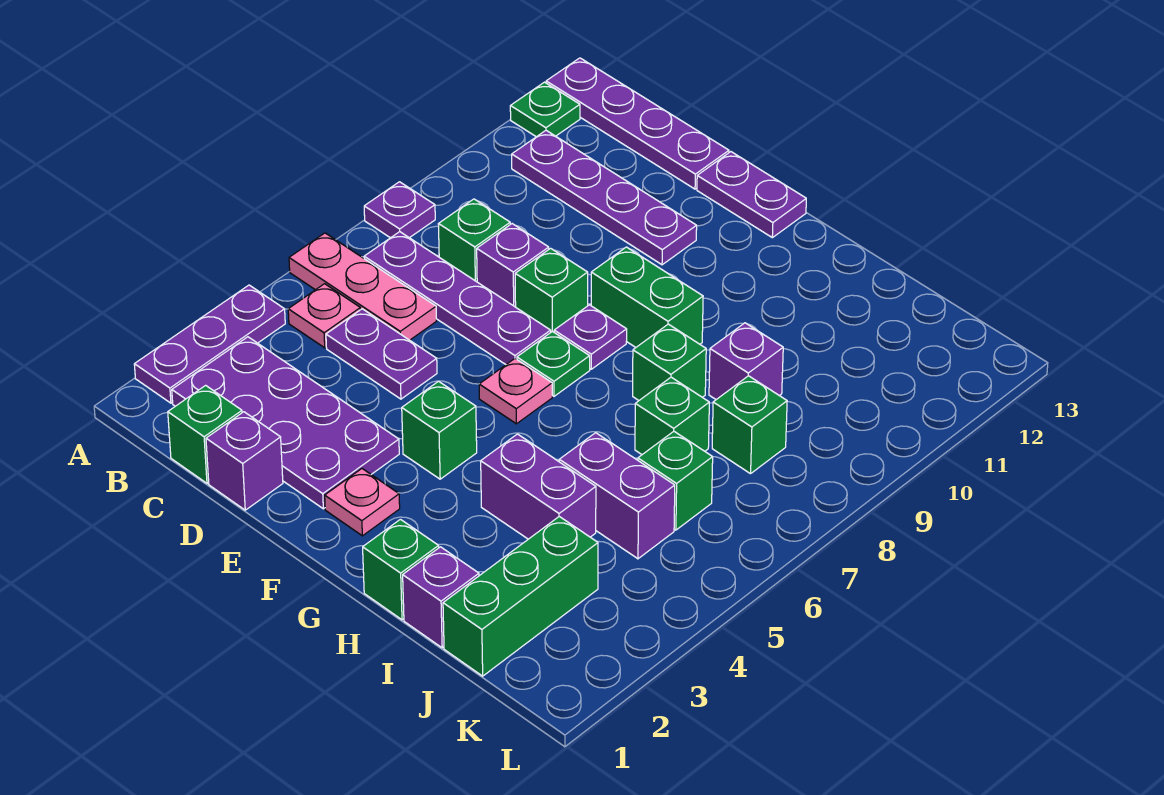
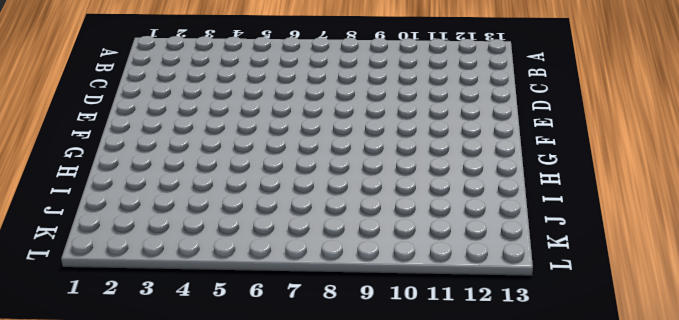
none -> purple 1x3 plate [134,285,285,403]
none -> pink 1x3 plate [289,233,437,340]
none -> purple 1x1 plate [364,182,435,238]
none -> green 1x1 plate [510,82,580,137]

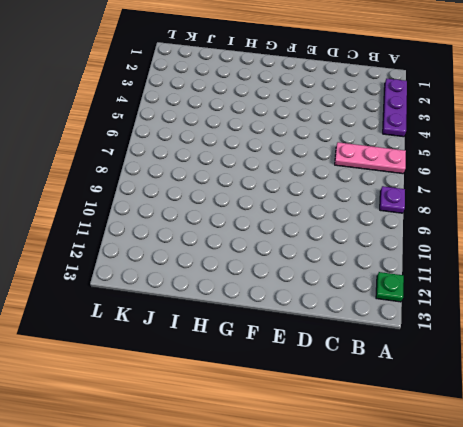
none -> purple 1x4 plate [546,58,729,189]
none -> purple 2x4 plate [172,337,399,509]
none -> pink 1x1 plate [288,284,360,348]
none -> purple 1x4 plate [364,232,551,364]

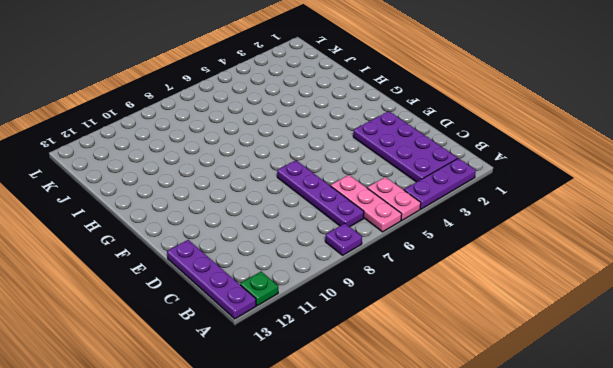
pink 1x2 plate [367,177,421,220] -> pink 1x1 plate [288,284,360,348]
none -> purple 1x4 plate [512,131,697,265]
none -> green 1x1 brick [168,385,242,483]
none -> purple 1x2 plate [326,309,437,399]
none -> green 1x1 brick [438,199,510,282]

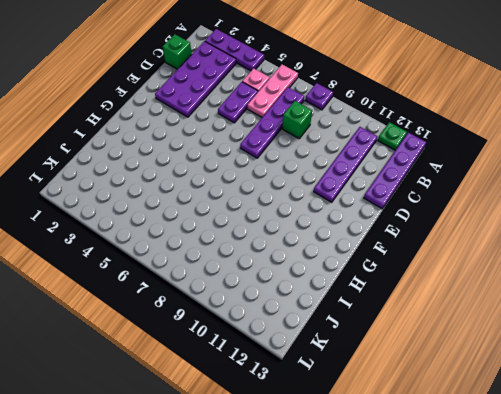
none -> purple 1x1 brick [206,412,283,510]
none -> purple 1x1 brick [477,224,549,307]
none -> green 1x1 brick [515,248,588,332]
none -> purple 1x2 plate [697,152,806,238]

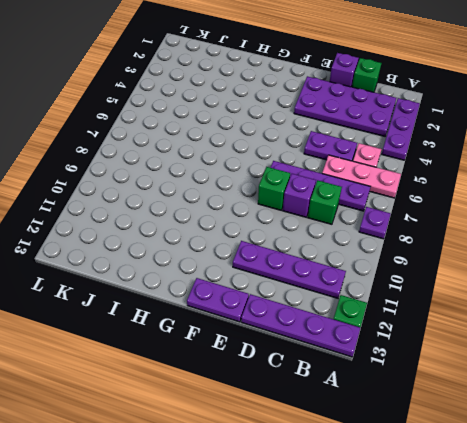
none -> pink 1x1 plate [325,469,400,536]
none -> green 1x1 brick [402,381,477,479]
none -> pink 1x1 plate [479,359,552,424]
none -> green 1x1 plate [517,331,590,396]

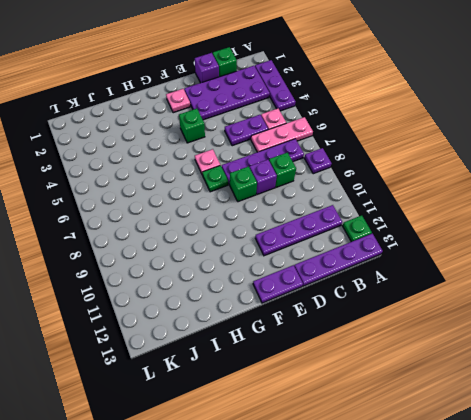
none -> purple 1x1 plate [554,305,627,369]
none -> green 1x2 brick [591,247,703,347]
none -> green 1x1 brick [363,519,439,620]
none -> purple 1x2 brick [481,434,596,539]

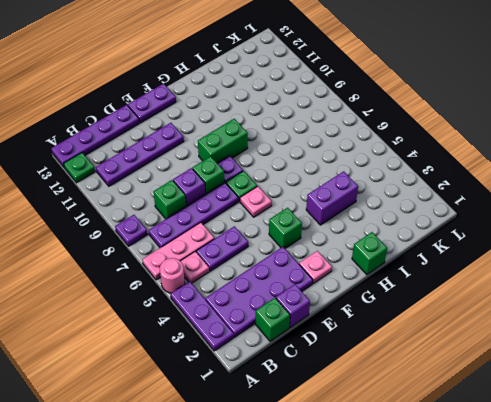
pink 1x1 round brick [160,258,185,293] -> none
none -> green 1x1 brick [633,324,706,400]
none -> purple 1x1 brick [403,547,479,648]
none -> purple 1x2 brick [559,433,675,559]
none -> green 1x1 brick [635,377,709,454]

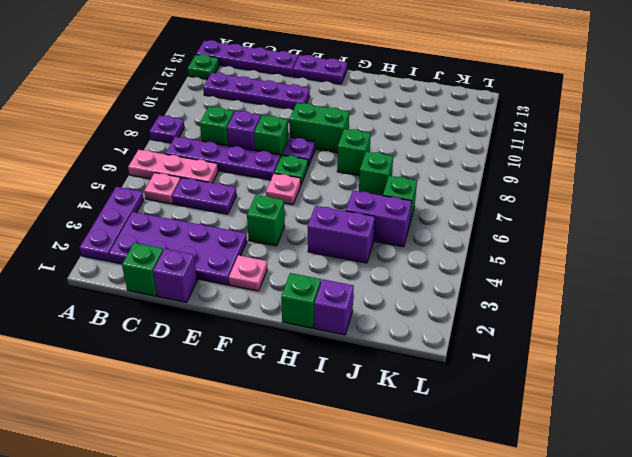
none -> purple 1x1 brick [709,323,783,400]
none -> green 1x3 brick [443,517,598,676]
none -> green 1x1 brick [712,376,787,474]

